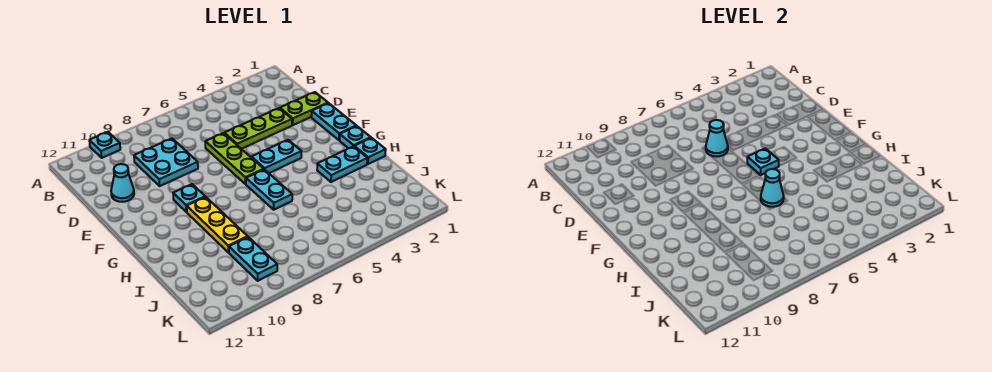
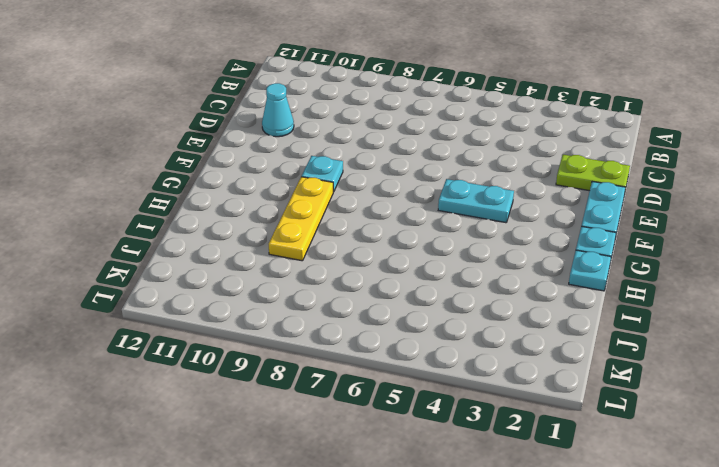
none -> cyan 1x1 plate [89,132,120,158]
none -> cyan 2x2 plate [134,139,198,186]
none -> lime 1x3 plate [224,108,292,149]

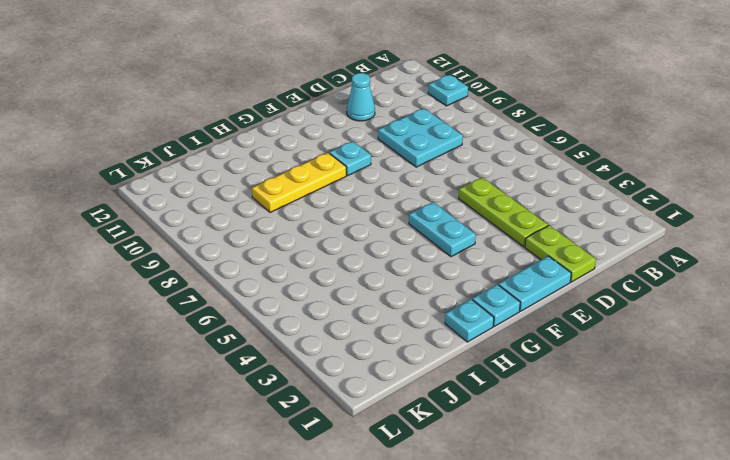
none -> lime 1x3 plate [205,133,264,184]
none -> cyan 1x2 plate [246,169,292,210]
none -> cyan 1x2 plate [317,146,367,182]

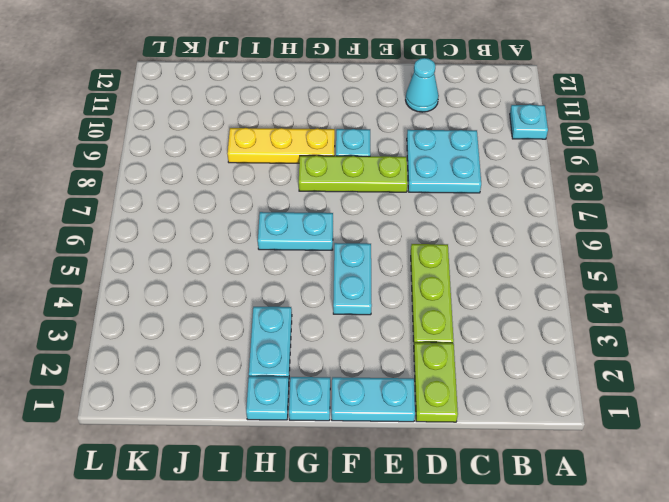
lime 1x3 plate [299,156,408,192] -> lime 1x3 plate moved to [205,133,264,184]
none -> cyan 1x2 plate [229,237,277,281]
none -> cyan 1x1 cone [706,120,728,157]
none -> cyan 1x1 plate [747,148,779,175]

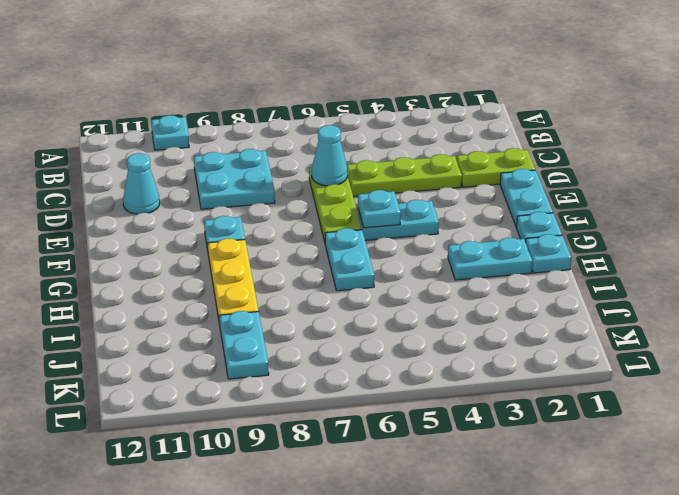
none -> cyan 1x1 cone [761,169,784,207]

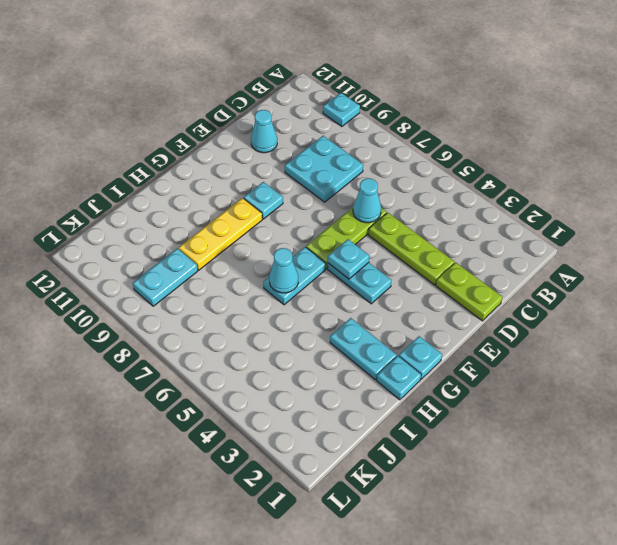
none -> cyan 1x2 plate [311,103,356,140]

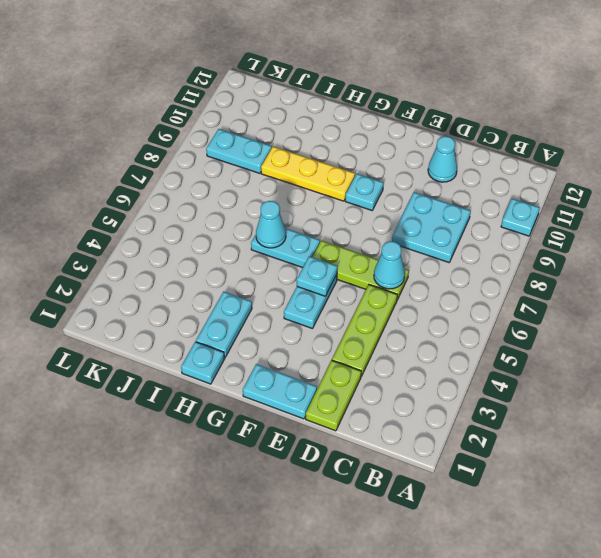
none -> cyan 1x1 plate [340,126,371,148]

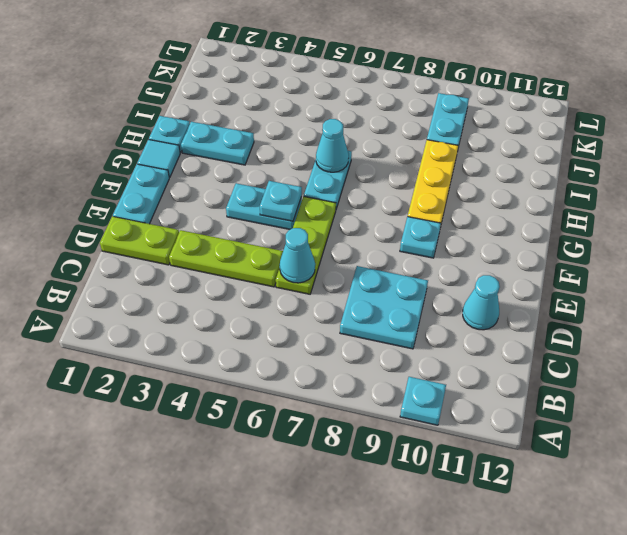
cyan 1x1 tile [137,139,180,178] -> cyan 1x1 plate [340,126,371,148]

